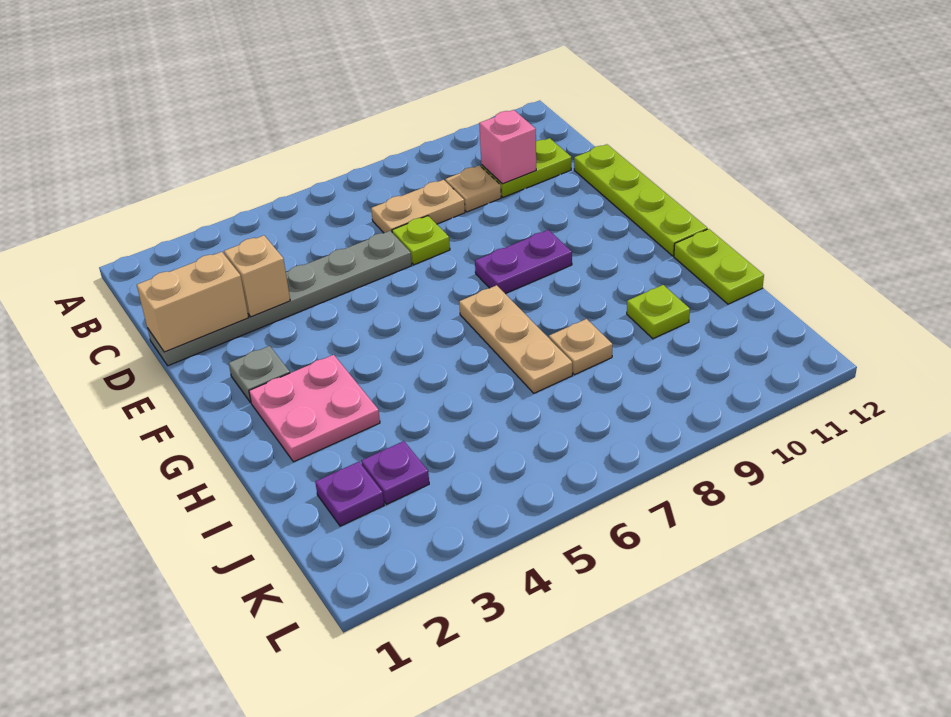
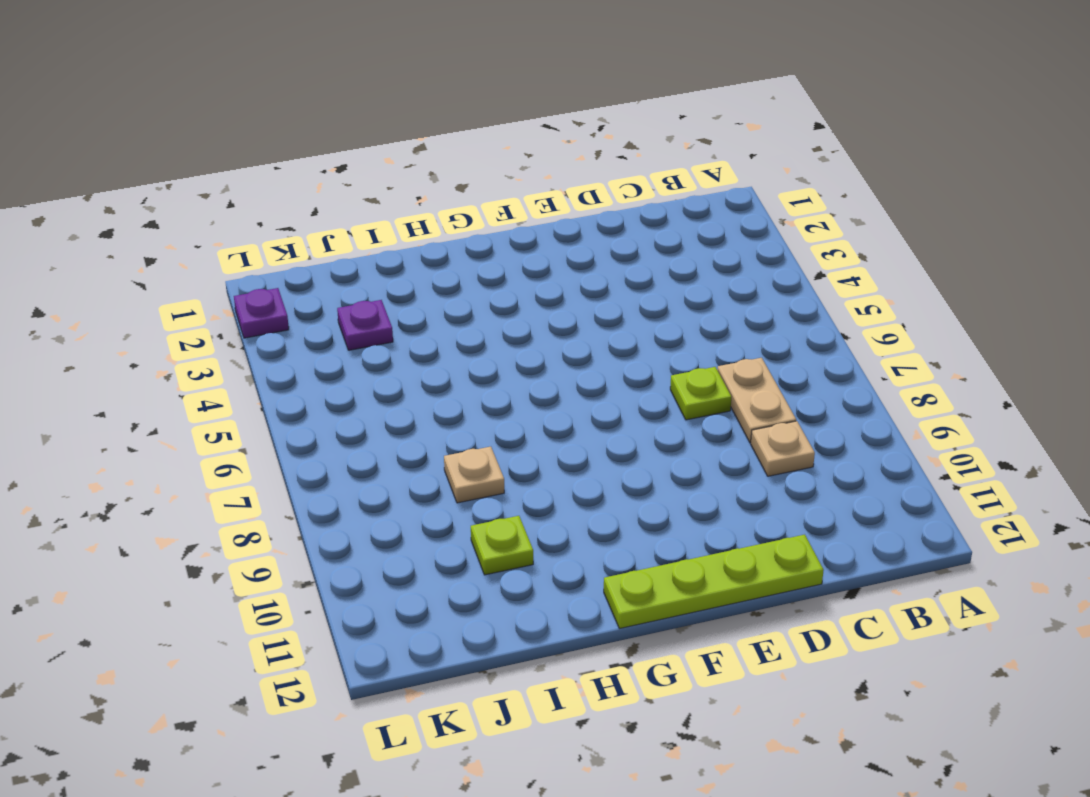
purple 1x1 plate [234,288,289,338] -> purple 1x1 plate moved to [315,462,384,526]
none -> lime 1x2 plate [481,138,571,197]
none -> grey 1x6 plate [147,231,412,366]
none -> grey 1x1 plate [229,346,290,403]

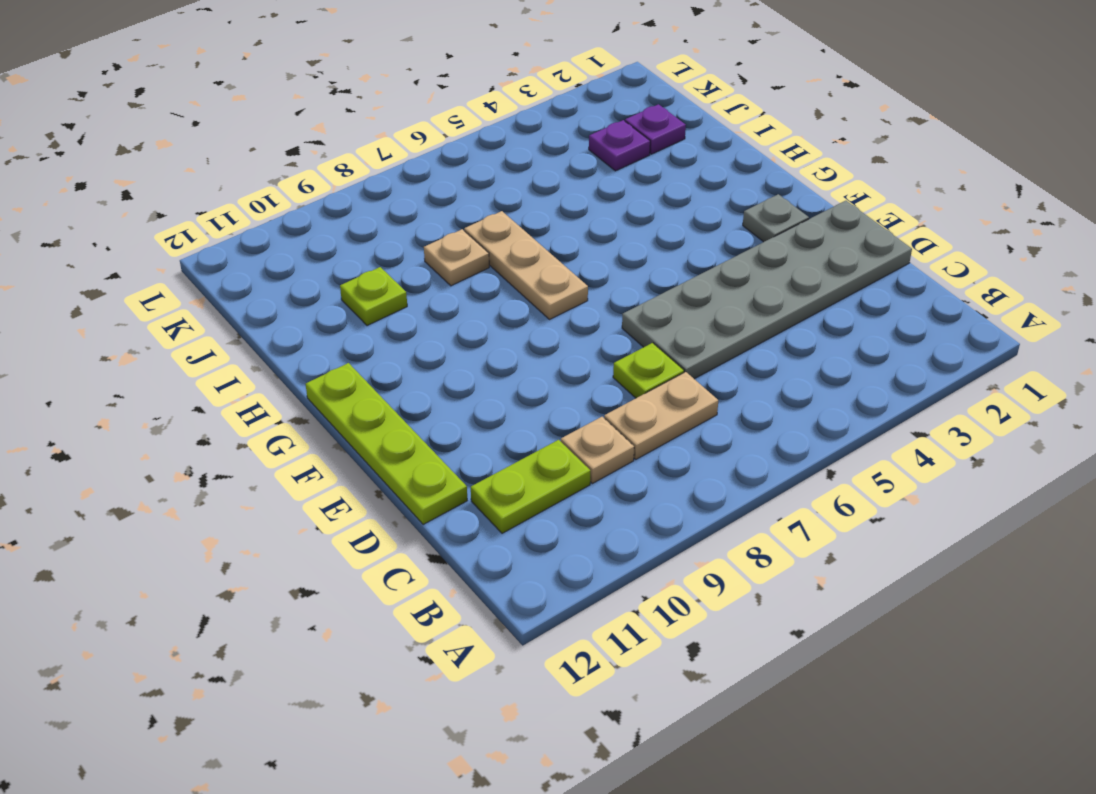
grey 2x6 plate [622,201,912,379] -> grey 1x6 plate [147,231,412,366]
none -> purple 1x2 plate [475,230,572,294]
none -> pink 2x2 plate [249,355,380,462]
none -> lime 1x2 plate [674,229,764,304]

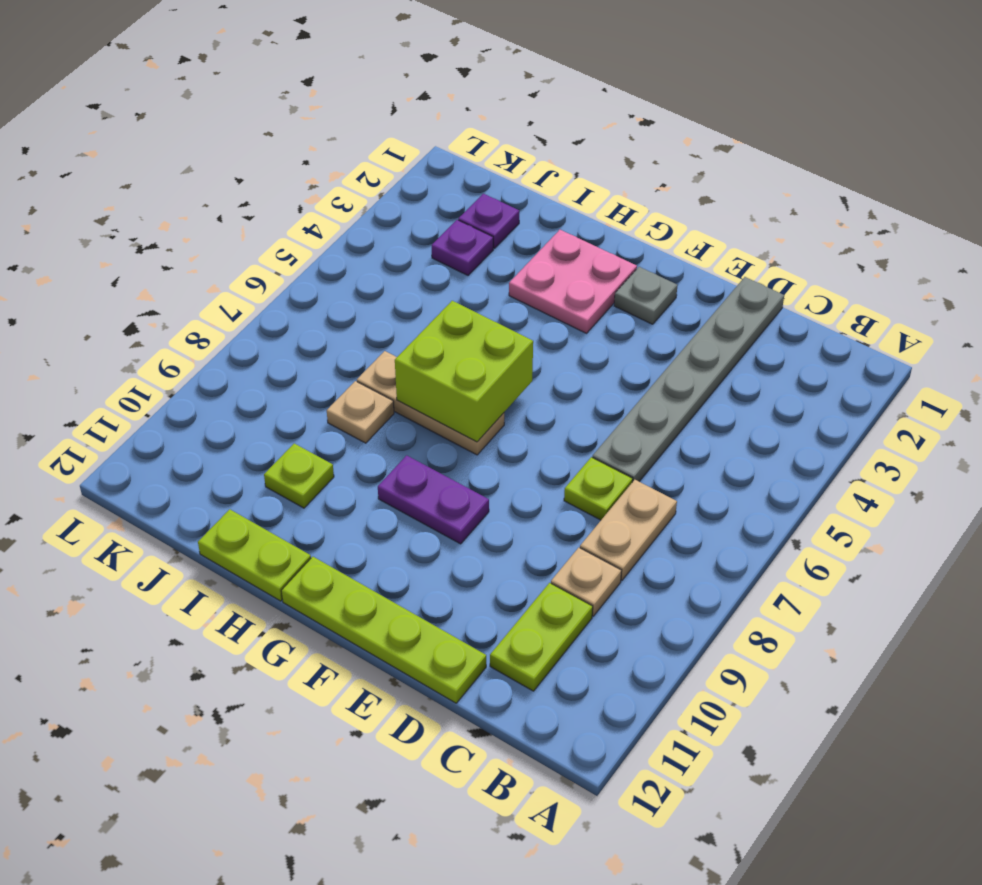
purple 1x2 plate [378,455,489,544] -> purple 1x2 plate turned to [475,230,572,294]
lime 2x2 brick [395,301,533,442] -> none
none -> pink 1x1 brick [479,110,536,184]
none -> tan 1x2 brick [137,252,249,352]
none -> tan 1x1 brick [224,235,290,317]

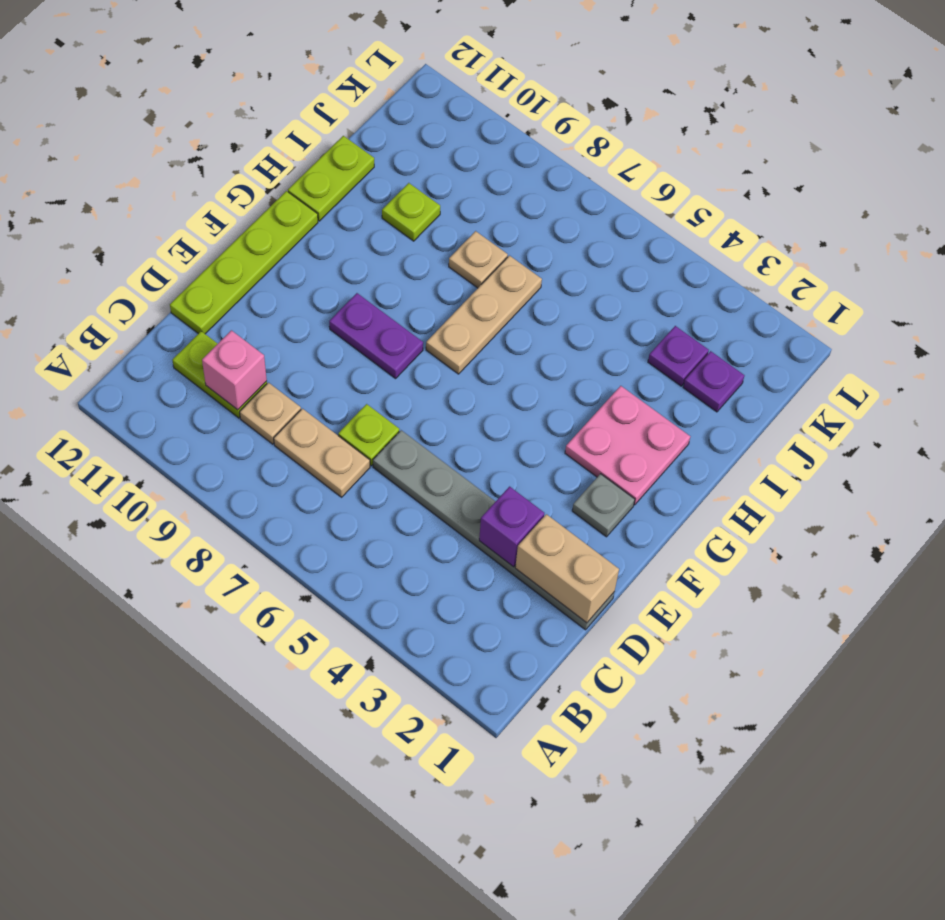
purple 1x1 brick [479,487,544,567] -> tan 1x1 brick [224,235,290,317]

